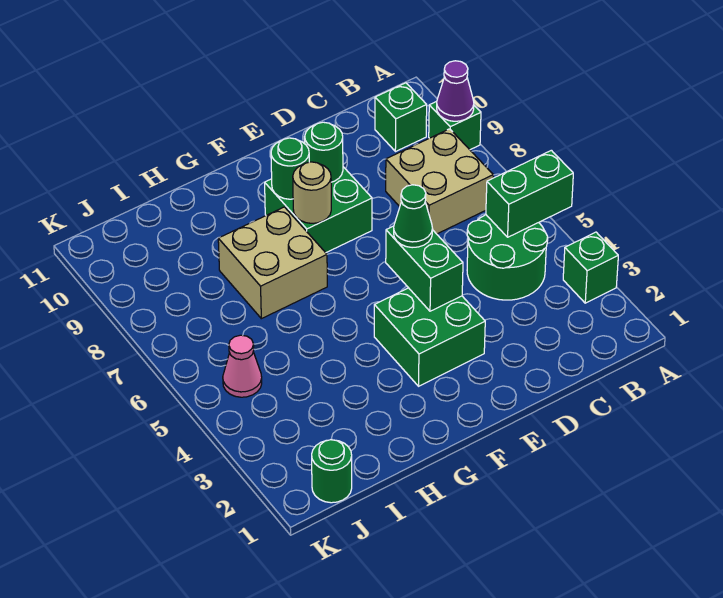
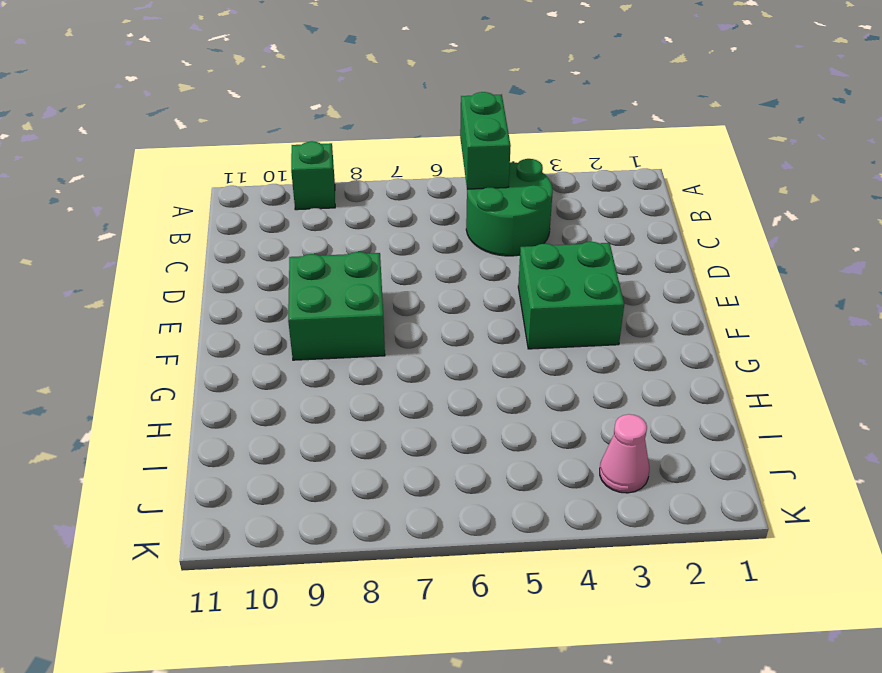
pink 1x1 cone [600,414,649,493] -> pink 1x1 cone moved to [223,335,262,397]
none -> green 1x1 brick [563,232,618,303]
none -> tan 2x2 brick [386,129,493,234]
none -> green 1x1 brick [375,83,427,152]

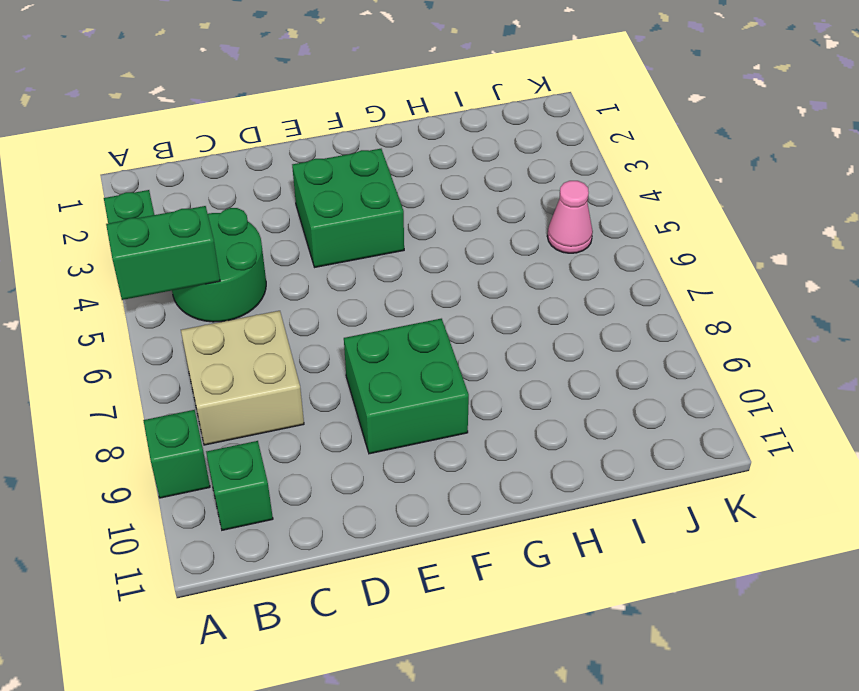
none -> tan 2x2 brick [218,207,327,319]
none -> green 1x1 round brick [312,440,352,503]
none -> purple 1x1 cone [437,61,474,121]

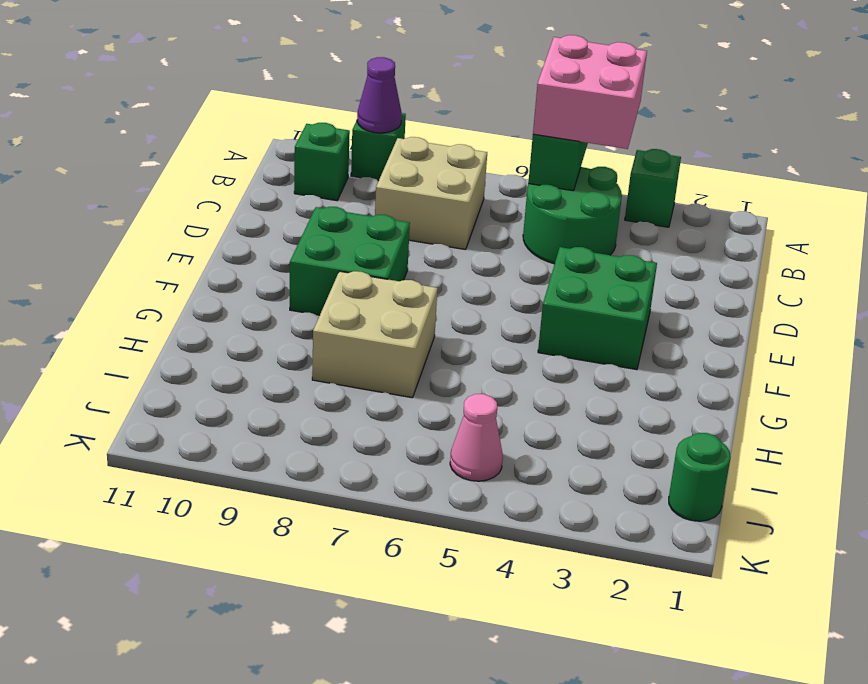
pink 2x2 brick [533,35,647,149] -> none
none -> green 1x2 brick [386,226,463,311]
none -> green 1x1 round brick [305,122,343,182]
none -> tan 1x1 round brick [293,162,331,223]

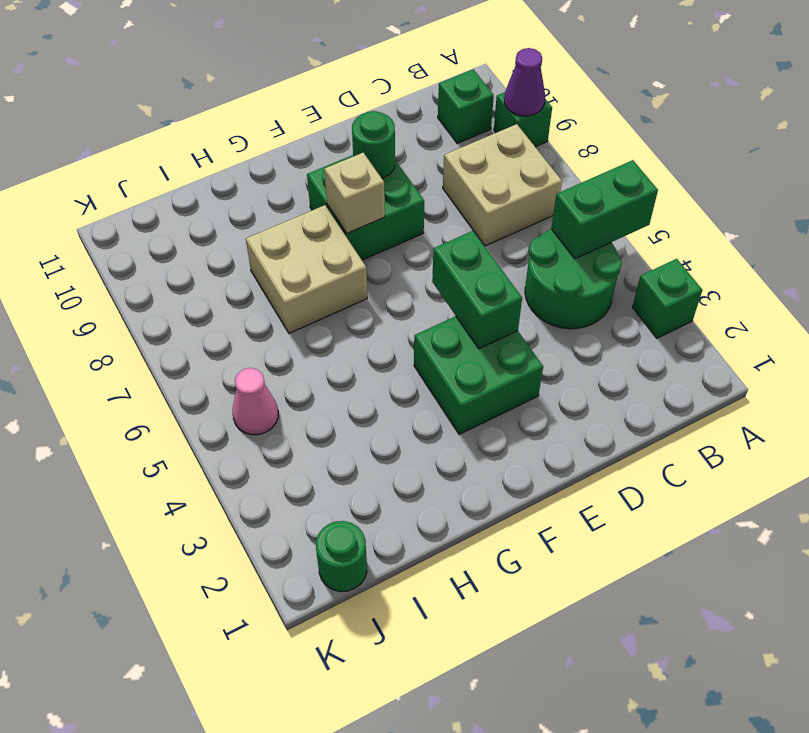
tan 1x1 brick [324,153,385,233] -> tan 1x1 round brick [293,162,331,223]
none -> green 1x1 round brick [271,138,309,199]
none -> green 1x1 cone [394,185,433,248]

